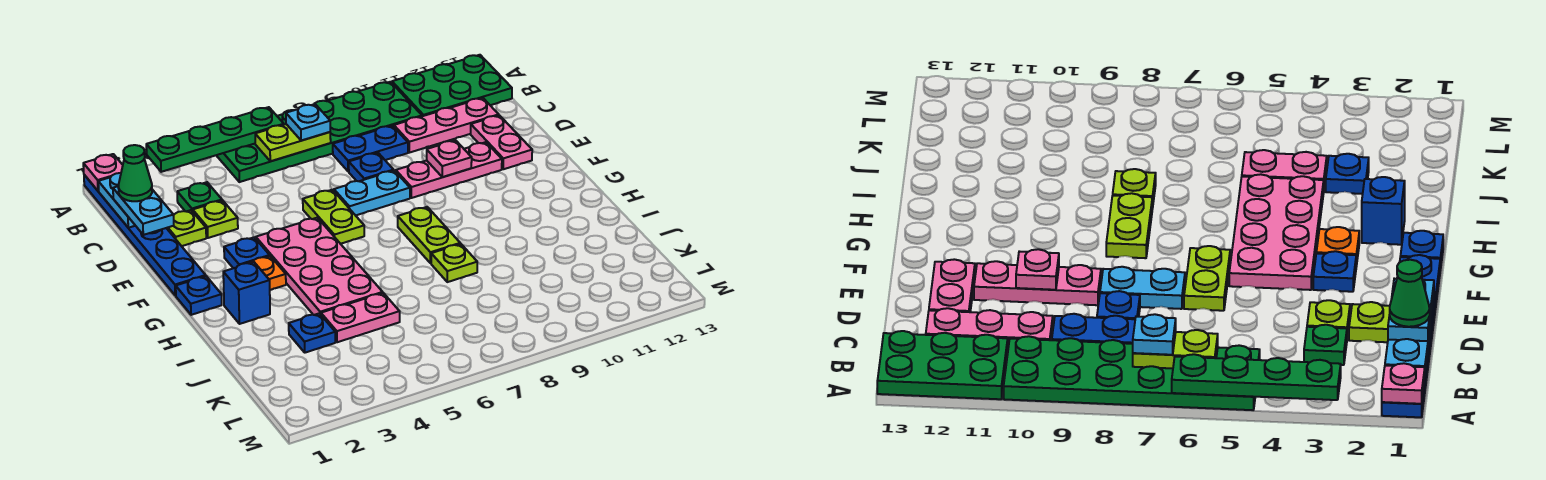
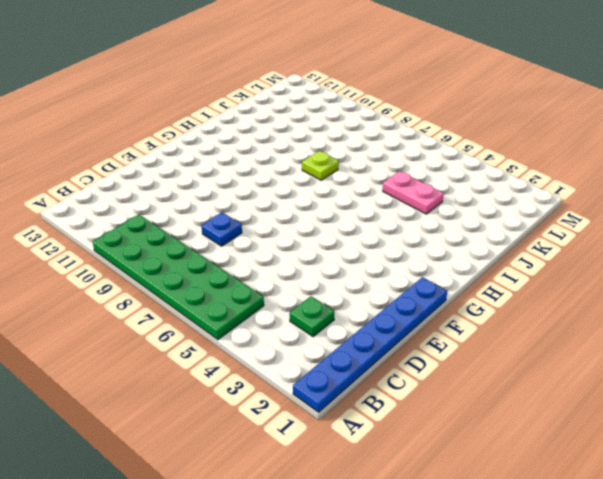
none -> green 2x3 plate [392,55,512,116]
none -> blue 1x2 plate [333,126,408,171]
none -> pink 1x3 plate [394,98,499,153]
none -> lime 1x1 plate [167,210,206,246]

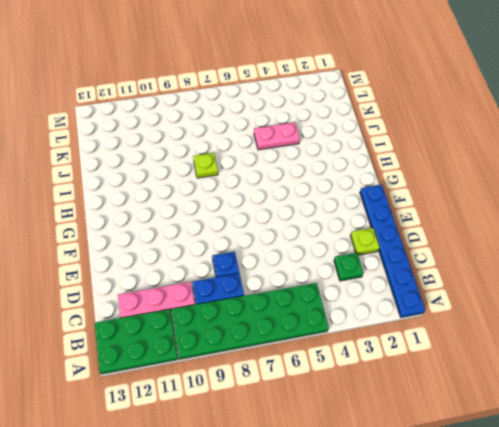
none -> lime 1x1 plate [193,200,238,238]
none -> pink 1x2 plate [471,115,532,169]
none -> lime 1x2 plate [303,190,364,244]
none -> cyan 1x2 plate [334,171,410,215]

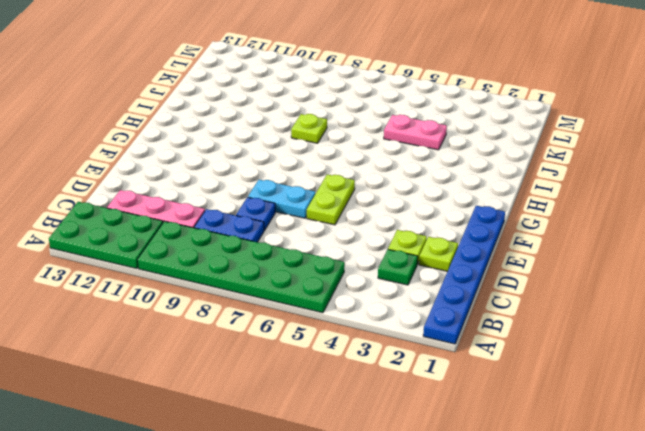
none -> pink 1x2 plate [471,115,532,169]
none -> pink 1x3 plate [396,142,502,198]
none -> blue 1x1 plate [224,237,270,268]
none -> pink 2x4 plate [256,218,383,315]

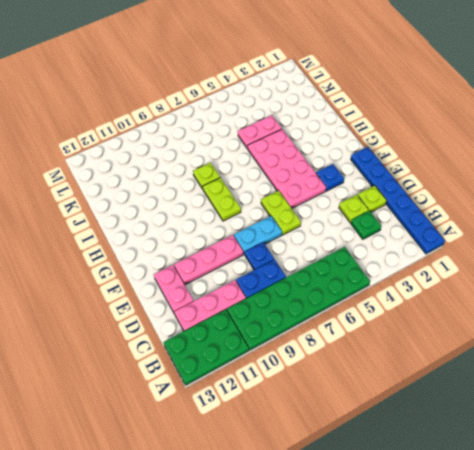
none -> blue 1x1 plate [176,276,222,315]
none -> orange 1x1 plate [249,256,286,290]
none -> blue 1x1 brick [223,262,270,324]
none -> blue 1x1 plate [289,313,335,353]

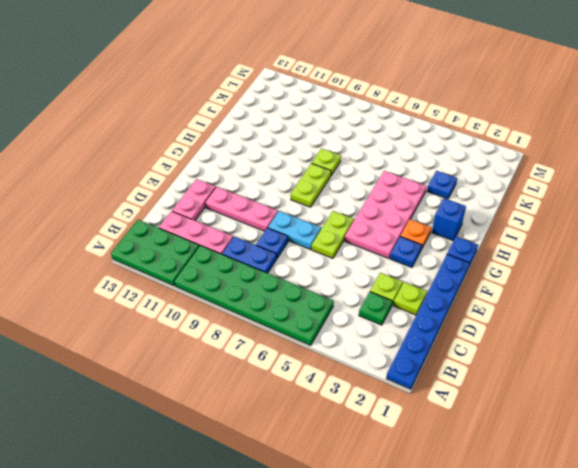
none -> pink 1x2 plate [321,293,400,342]
none -> pink 1x1 plate [83,154,123,191]
none -> green 1x4 plate [146,107,284,172]
none -> cyan 1x2 plate [98,173,135,228]

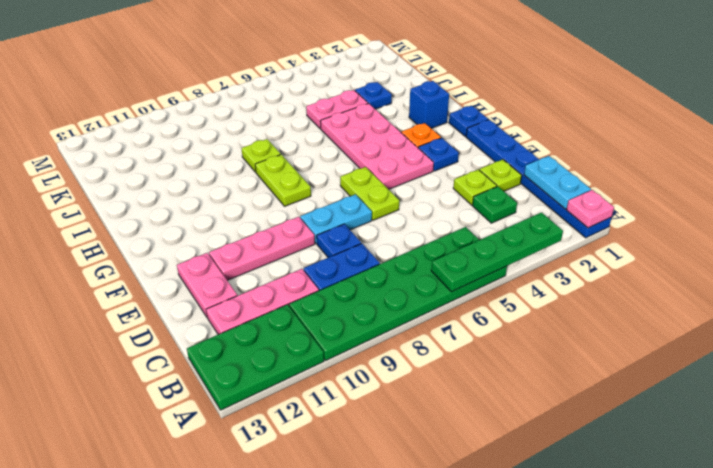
none -> lime 1x2 plate [255,124,331,161]
none -> pink 1x1 plate [427,140,472,177]
none -> cyan 1x1 plate [286,104,330,141]
none -> cyan 1x2 plate [113,186,174,235]

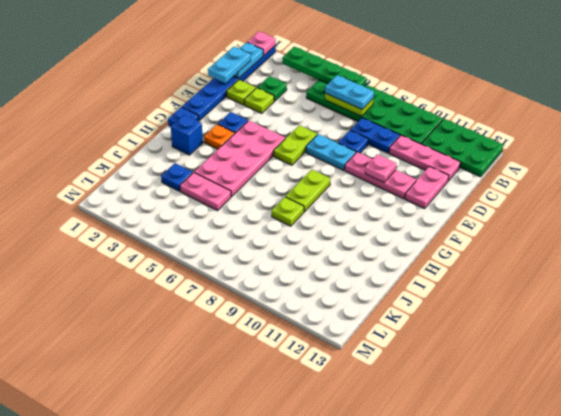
cyan 1x2 plate [325,75,374,109] -> cyan 1x1 plate [286,104,330,141]
none -> green 1x1 cone [118,145,152,201]

